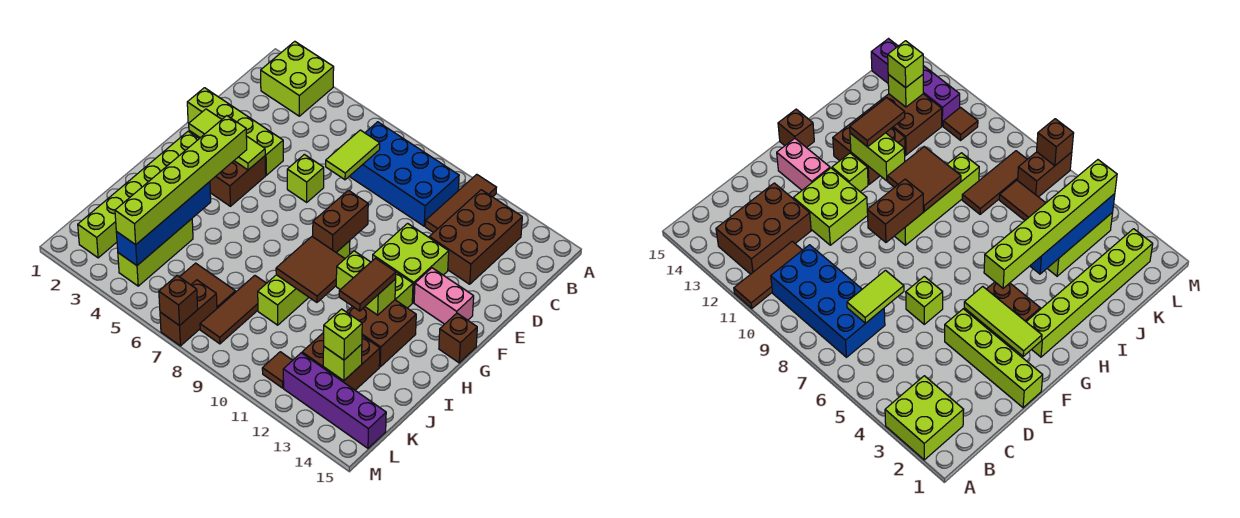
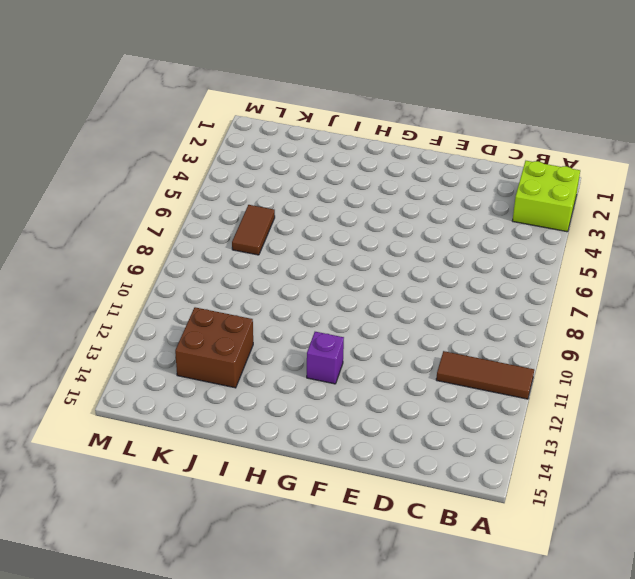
purple 1x1 brick [307,332,344,384] -> lime 1x1 brick [395,272,413,308]
none -> blue 2x4 brick [349,122,459,226]
none -> brown 2x3 brick [429,190,522,284]
none -> lime 1x4 brick [187,88,283,175]
none -> lime 1x1 brick [287,154,324,202]

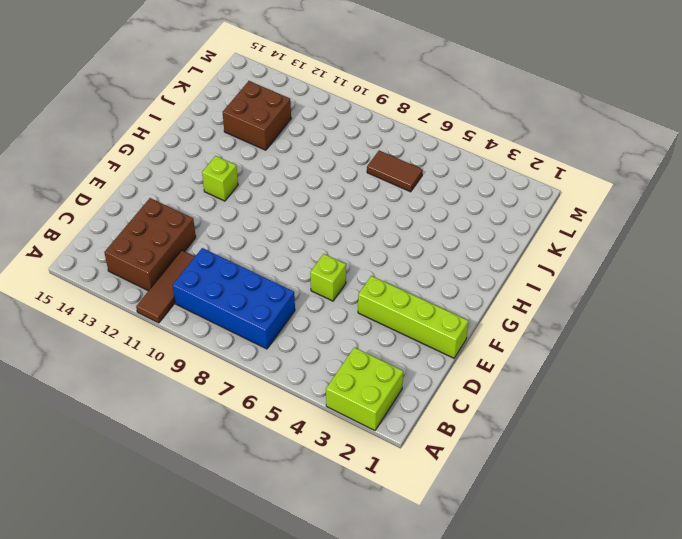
none -> lime 2x2 brick [373,223,449,303]
none -> brown 2x2 brick [210,156,266,206]
none -> pink 1x2 brick [414,268,474,324]
none -> lime 1x6 brick [78,131,199,258]

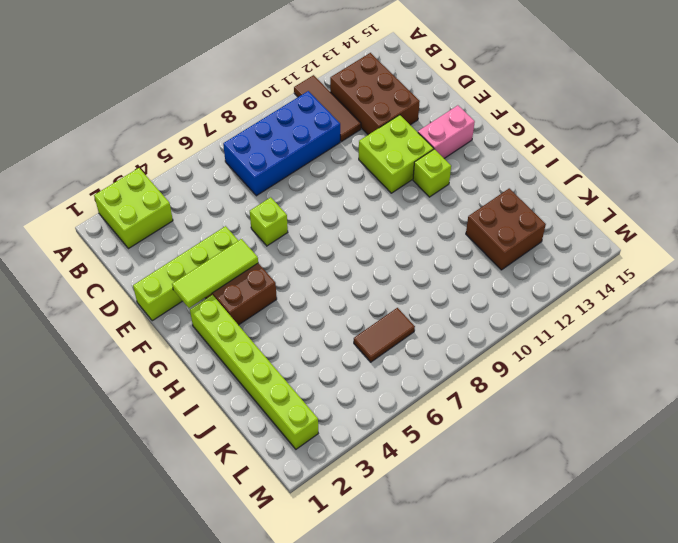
none -> lime 1x4 brick [258,241,350,325]
none -> brown 1x1 brick [439,313,477,363]
none -> brown 2x2 brick [347,300,416,367]
none -> lime 1x3 brick [118,219,193,286]

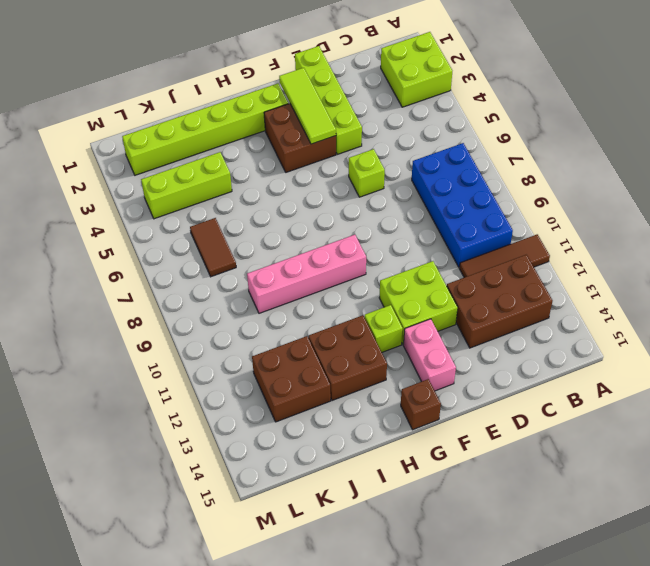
pink 1x4 brick [247,234,366,313] -> lime 1x4 brick [258,241,350,325]
none -> brown 1x3 tile [200,276,266,344]
none -> brown 1x2 brick [160,280,217,346]
none -> brown 1x1 tile [262,352,293,388]
none -> purple 1x4 brick [283,353,386,448]

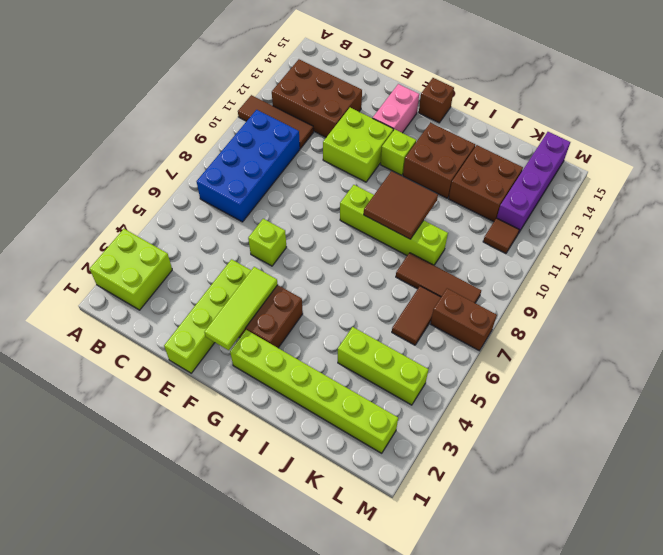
none -> lime 1x2 tile [326,130,380,180]
none -> brown 1x2 brick [313,190,368,252]
none -> lime 1x2 brick [336,251,396,315]
none -> blue 1x4 brick [116,182,211,265]

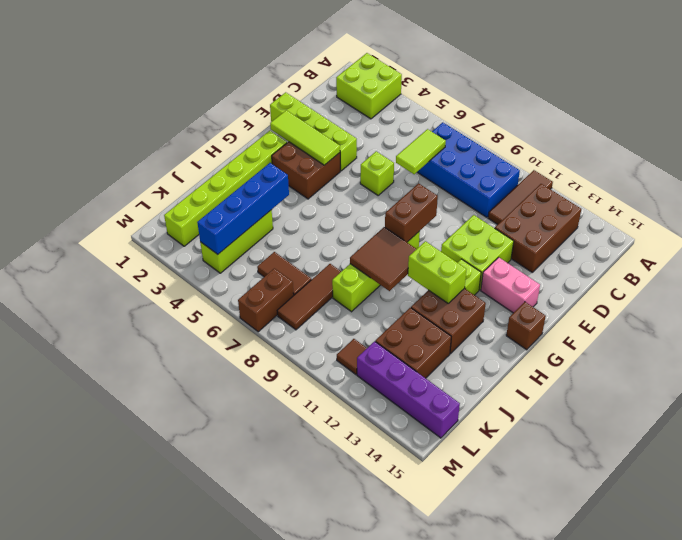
none -> lime 1x1 brick [323,344,362,381]
none -> brown 1x1 brick [159,276,198,326]
none -> lime 1x6 brick [115,116,247,245]
none -> brown 1x2 tile [339,258,396,311]

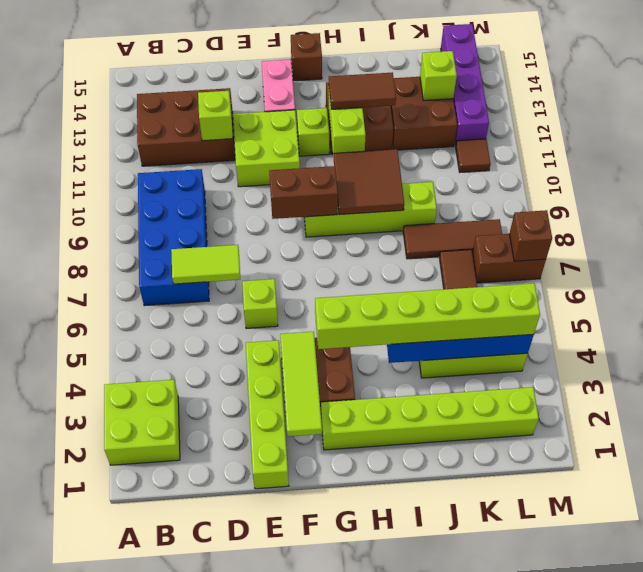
lime 1x1 brick [198,91,233,141] -> lime 1x1 brick moved to [324,309,362,360]
none -> brown 1x3 tile [425,174,497,233]

